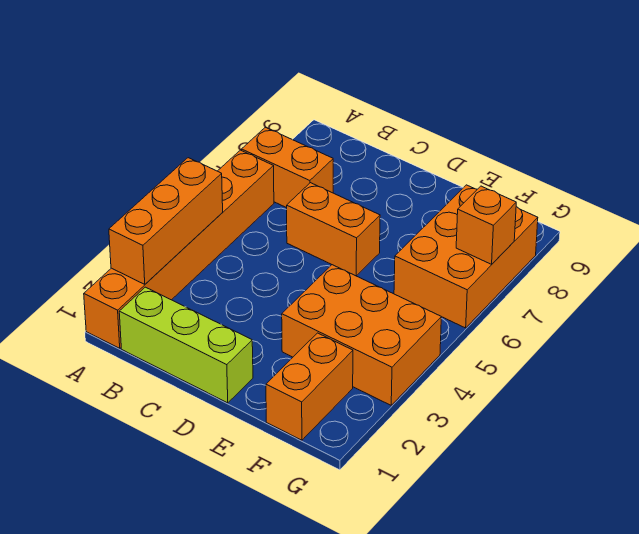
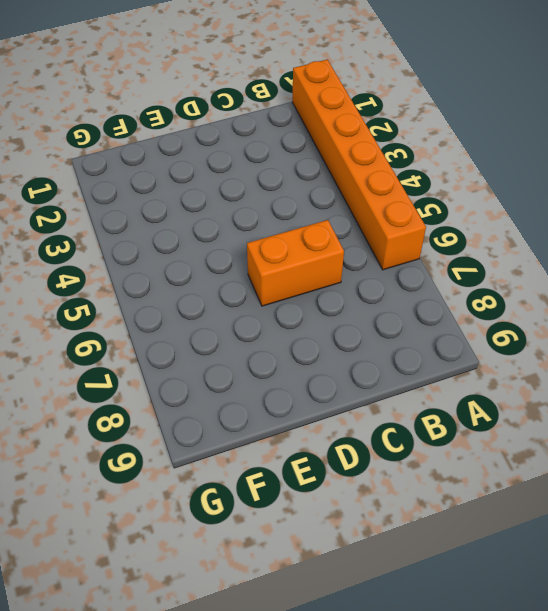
none -> orange 1x2 brick [242,127,333,208]
none -> lime 1x3 brick [119,287,253,403]

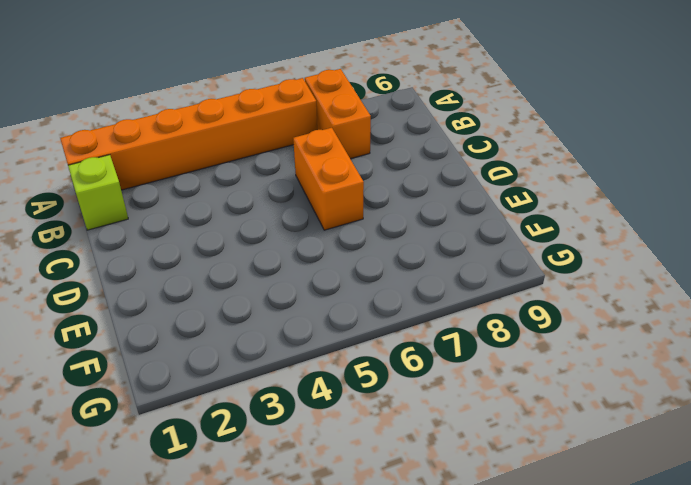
lime 1x1 brick [68,155,128,230] -> lime 1x3 brick [119,287,253,403]
none -> orange 2x3 brick [282,265,441,405]
none -> orange 1x2 brick [266,333,353,440]

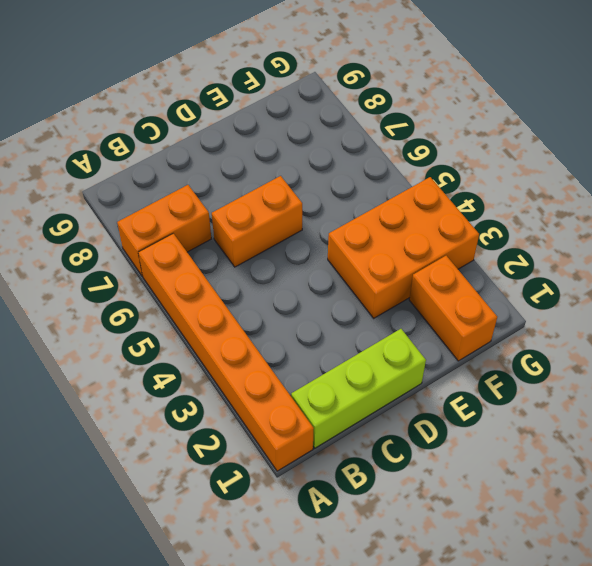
none -> orange 2x3 brick [394,185,538,328]
none -> orange 1x3 brick [109,158,223,284]

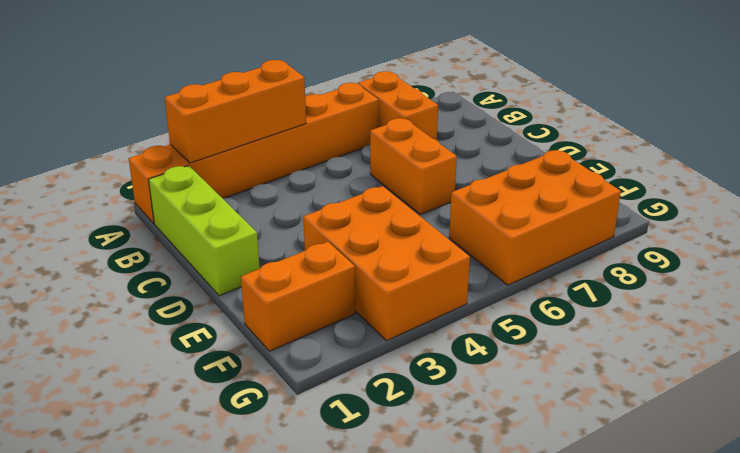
none -> orange 1x1 brick [456,186,516,264]

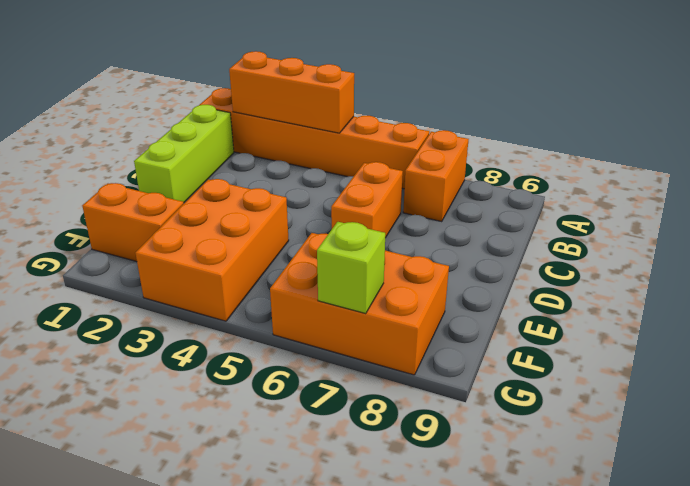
lime 1x1 brick [317,222,385,314] -> orange 1x1 brick [456,186,516,264]

